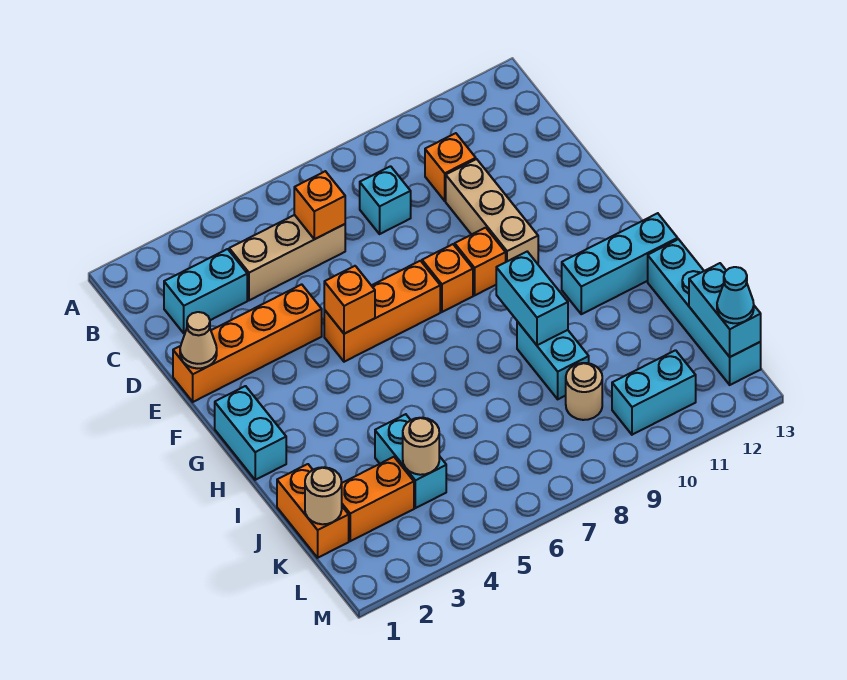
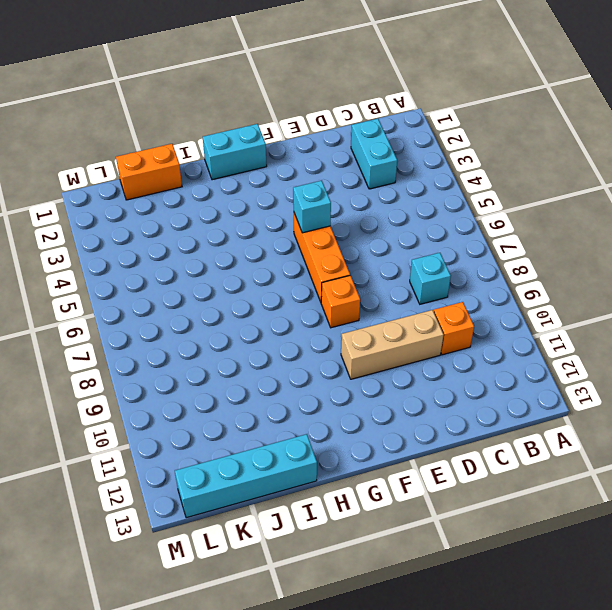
cyan 1x1 brick [293,181,331,233] -> orange 1x1 brick [324,266,375,334]
none -> tan 1x3 brick [229,215,345,300]
none -> orange 1x4 brick [173,284,322,402]
none -> orange 1x1 brick [455,228,506,295]

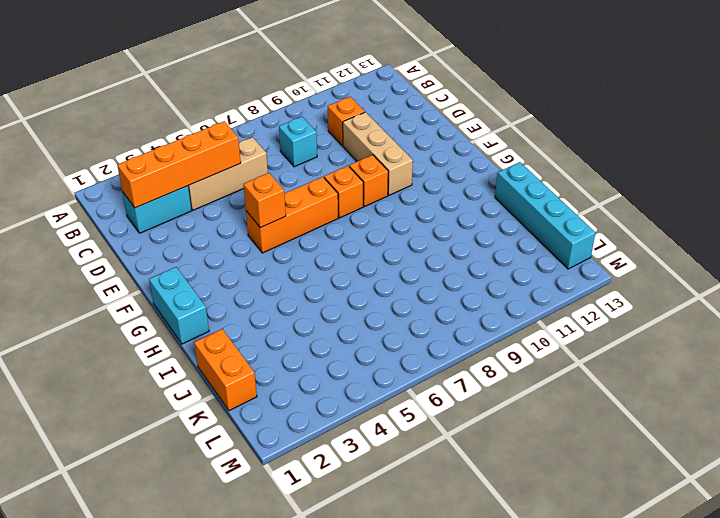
orange 1x4 brick [117,121,241,208] -> orange 1x4 brick moved to [173,284,322,402]
none -> cyan 1x3 brick [562,213,678,314]
none -> cyan 1x2 brick [517,321,589,399]
none -> cyan 1x2 brick [375,414,446,508]

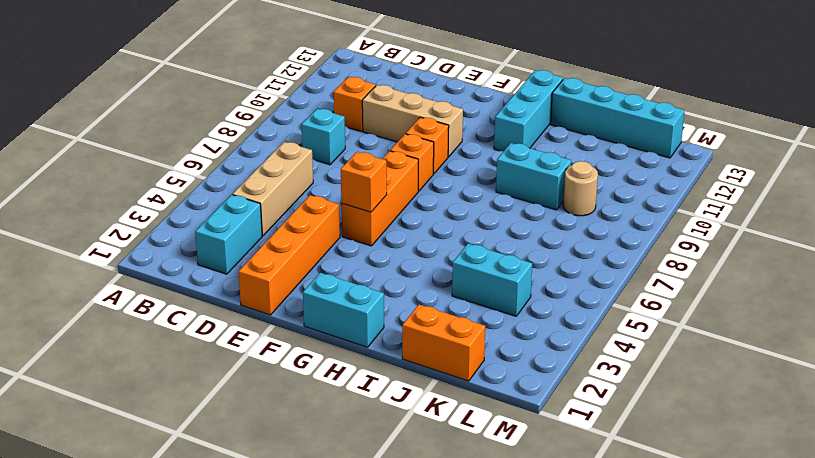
none -> orange 1x2 brick [342,457,414,541]
none -> cyan 1x2 brick [612,350,696,435]
none -> orange 1x1 brick [294,171,345,239]

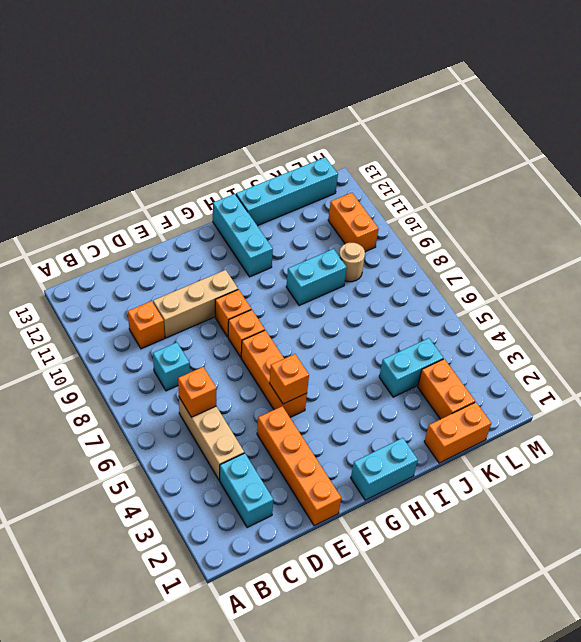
orange 1x2 brick [328,193,379,252] -> cyan 1x2 brick [612,350,696,435]
none -> tan 1x1 cone [180,312,217,369]
none -> cyan 1x2 brick [496,252,568,345]
none -> tan 1x1 round brick [305,467,342,524]

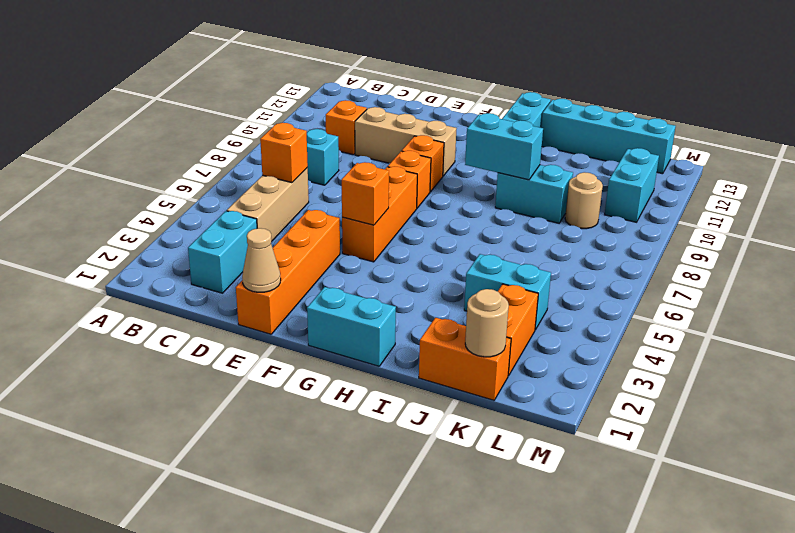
none -> tan 1x1 round brick [403,418,439,475]
none -> cyan 1x2 brick [689,263,761,357]
none -> cyan 1x1 cone [717,267,754,323]

